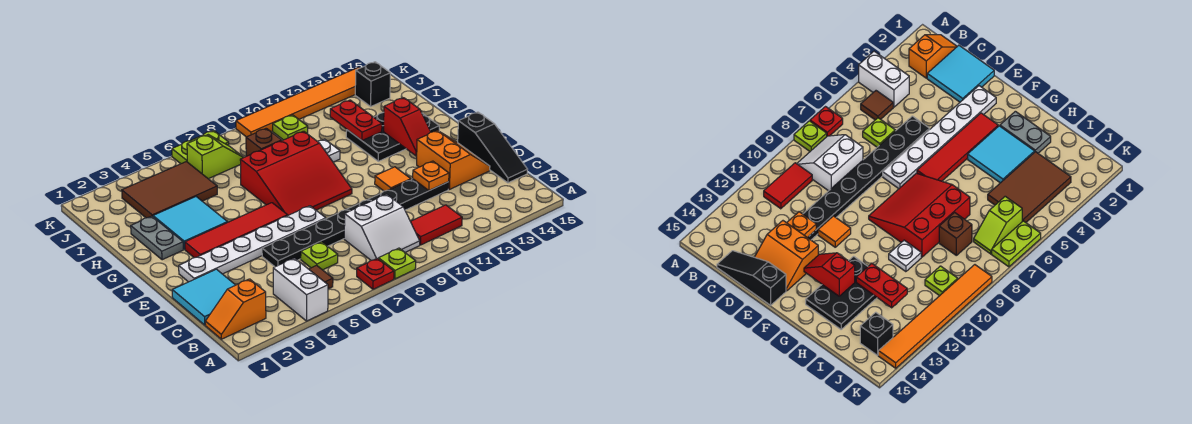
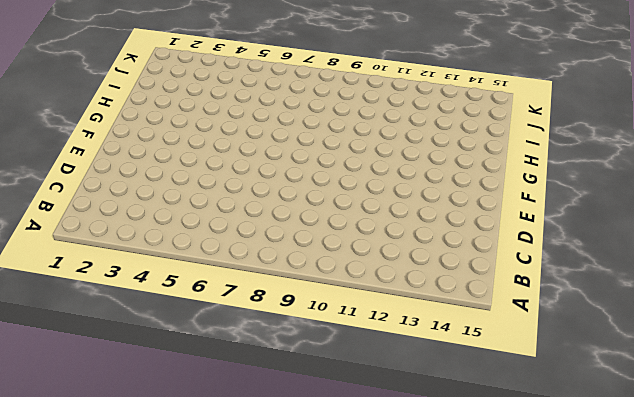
none -> white 1x2 brick [273,258,328,321]
none -> red 1x1 plate [357,258,394,289]
none -> lime 1x1 plate [379,248,416,279]
none -> orange 1x2 slope [205,279,266,339]

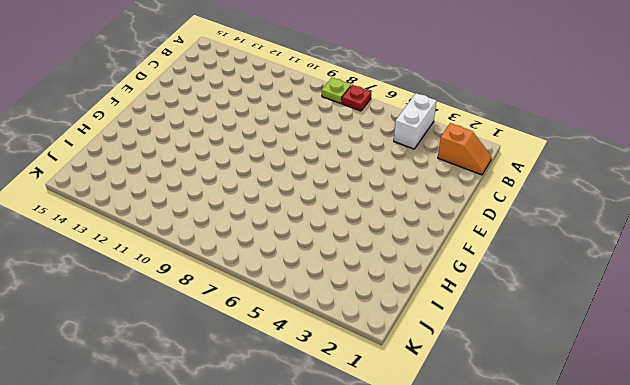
none -> brown 1x1 tile [309,265,333,289]
none -> white 2x2 slope [344,194,420,260]
none -> red 1x2 tile [411,205,462,245]
none -> cyan 2x2 tile [172,269,235,325]

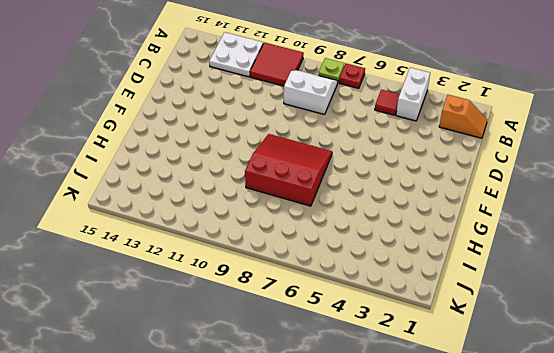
red 2x2 tile [250,42,304,86] -> red 1x2 tile [411,205,462,245]
white 2x2 plate [209,32,263,77] -> none
red 1x1 tile [375,90,400,115] -> brown 1x1 tile [309,265,333,289]
none -> cyan 2x2 tile [172,269,235,325]
none -> lime 1x1 plate [301,242,338,270]
none -> black 1x3 slope [458,112,528,183]
none -> black 1x8 plate [262,179,449,267]

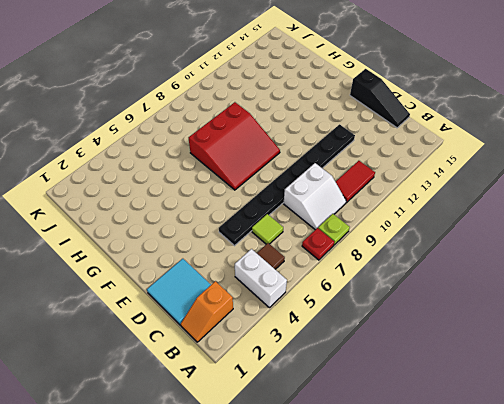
lime 1x1 tile [252,214,283,244] -> lime 1x1 plate [301,242,338,270]
none -> orange 2x2 slope [417,130,490,189]
none -> white 1x6 plate [179,206,326,282]
none -> orange 1x1 tile [375,167,411,191]
none -> red 1x4 tile [185,203,288,258]

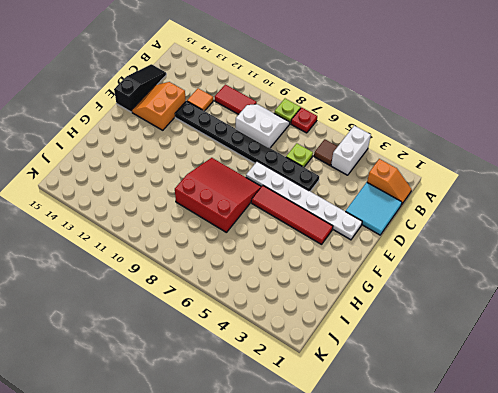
orange 1x1 tile [187,88,213,111] -> orange 1x1 tile moved to [375,167,411,191]
none -> grey 1x2 plate [131,216,183,260]
none -> cyan 2x2 tile [153,197,228,250]
none -> black 2x3 plate [346,112,439,161]
none -> white 1x1 plate [317,139,340,162]

